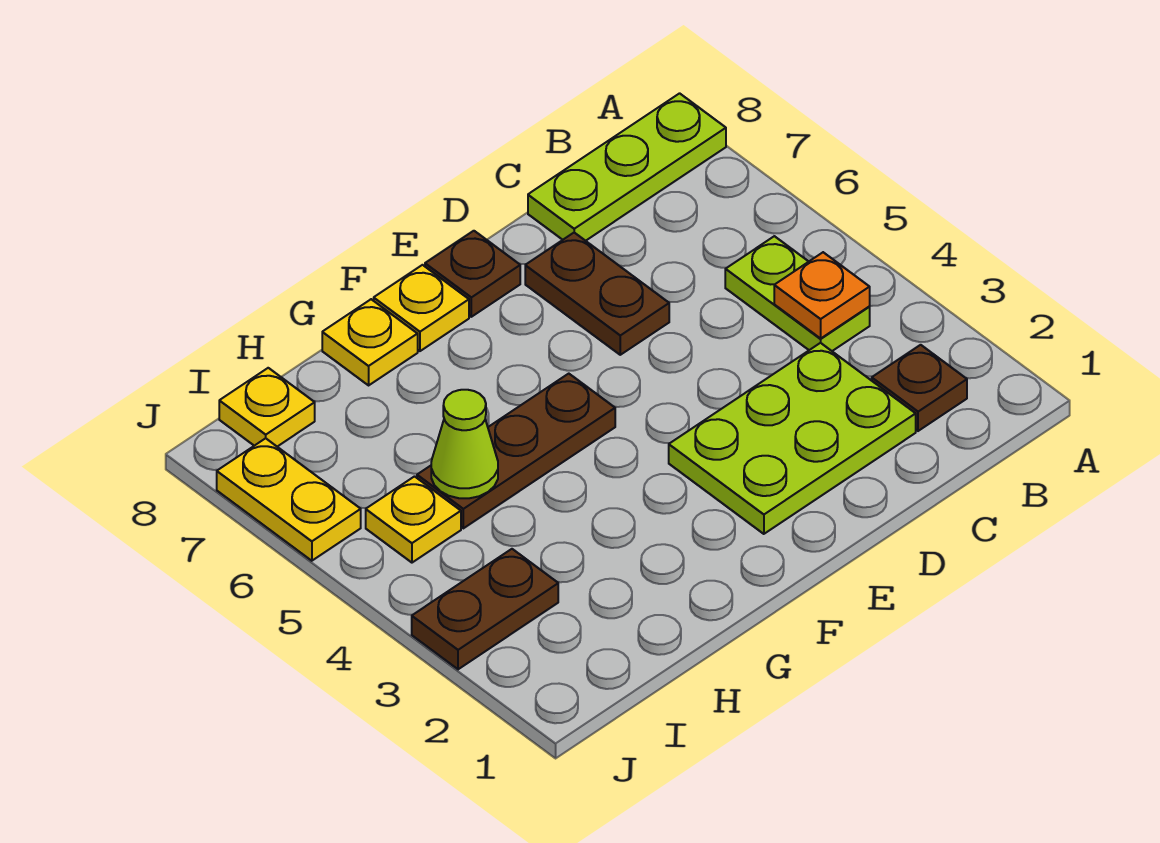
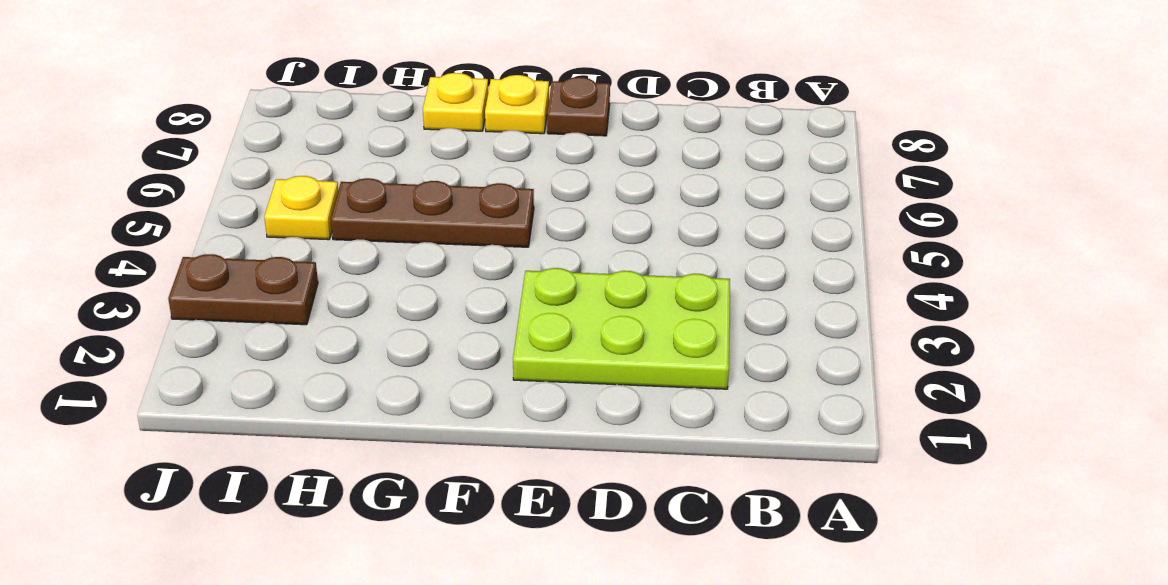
none -> lime 1x3 plate [528,93,726,241]
none -> brown 1x1 plate [872,345,967,431]
none -> lime 1x2 plate [725,236,870,351]

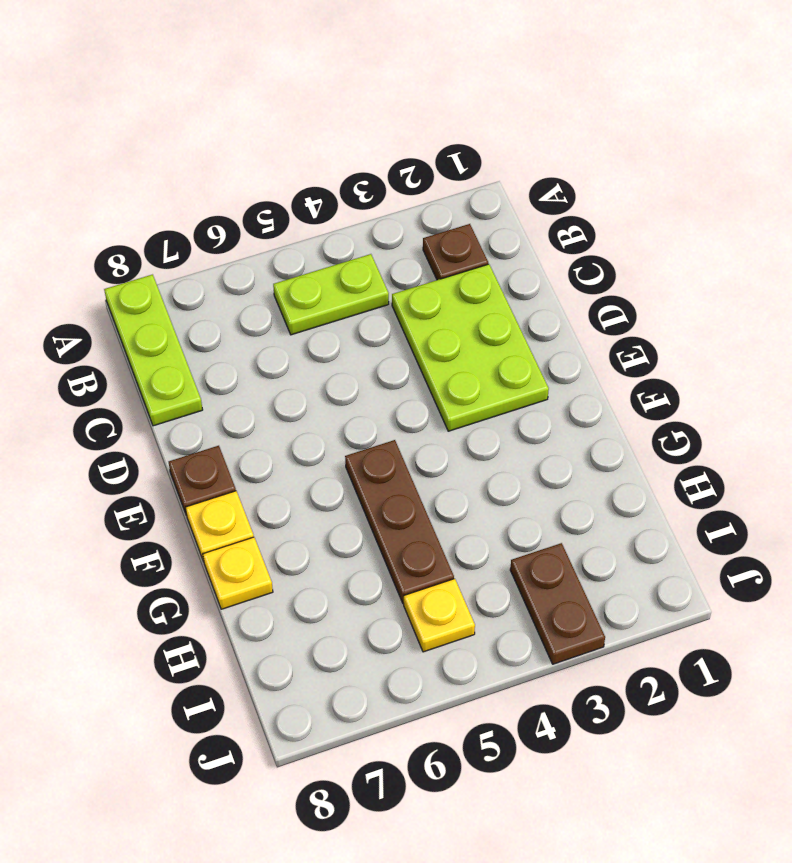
none -> brown 1x2 plate [525,233,669,355]
none -> yellow 1x1 plate [219,368,315,447]
none -> yellow 1x2 plate [217,438,361,561]

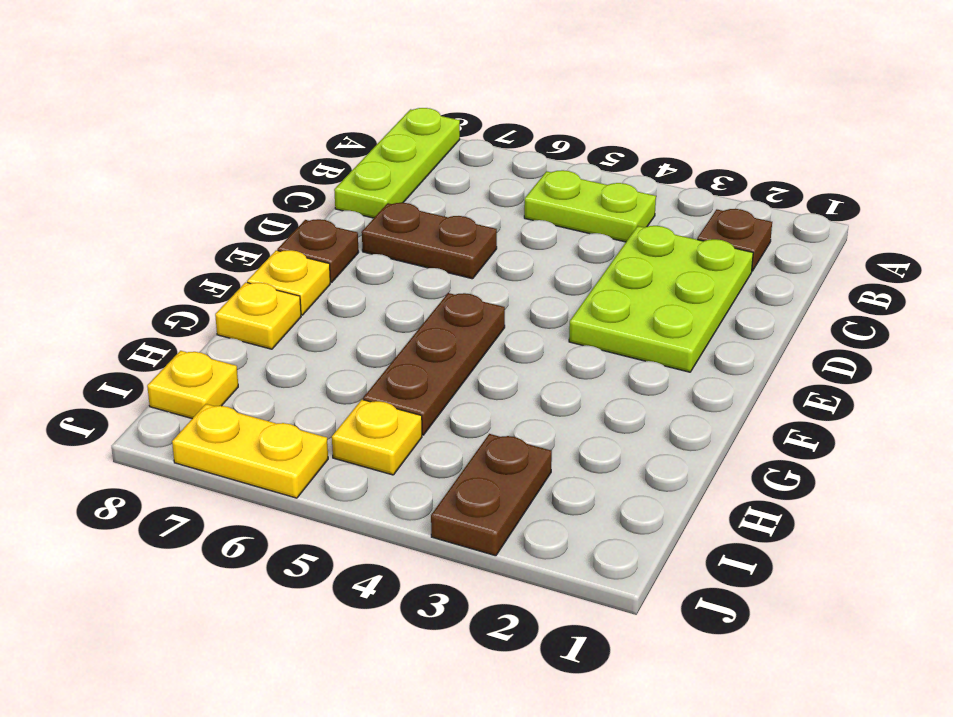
none -> orange 1x1 plate [774,252,870,338]
none -> lime 1x1 cone [431,390,498,498]

